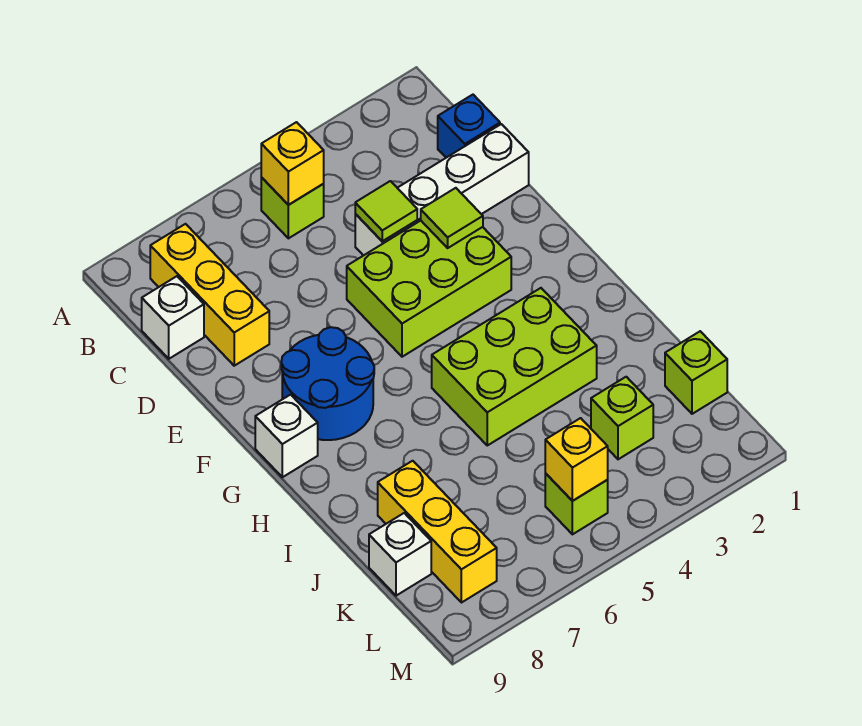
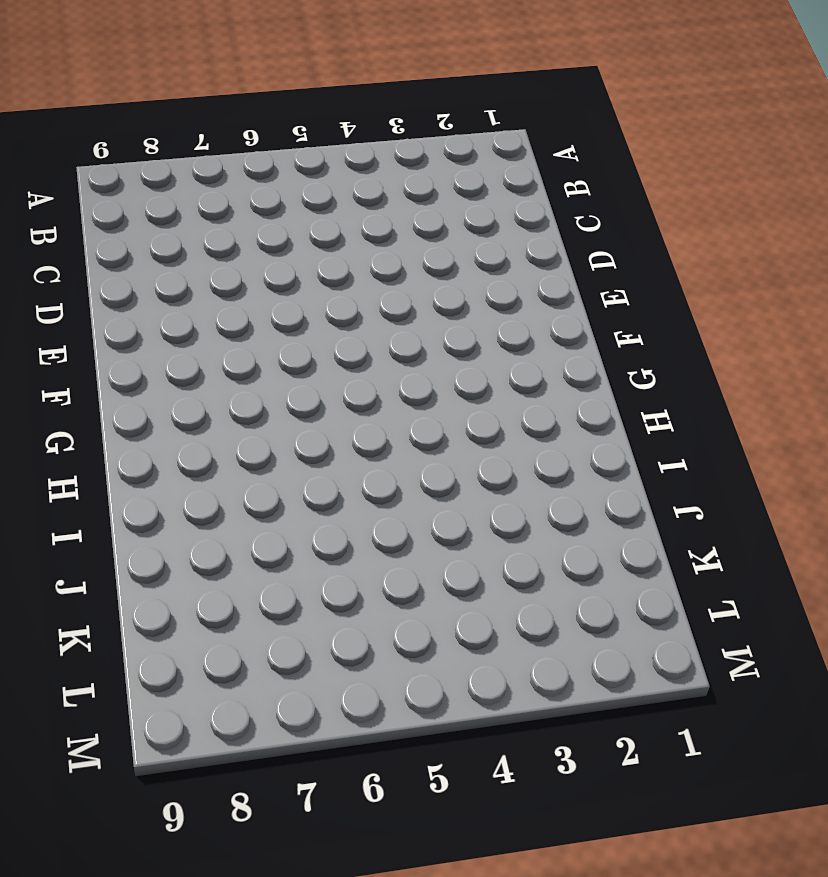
none -> lime 1x1 brick [261,177,324,238]
none -> yellow 1x3 brick [150,224,269,366]
none -> blue 1x1 brick [438,95,500,158]

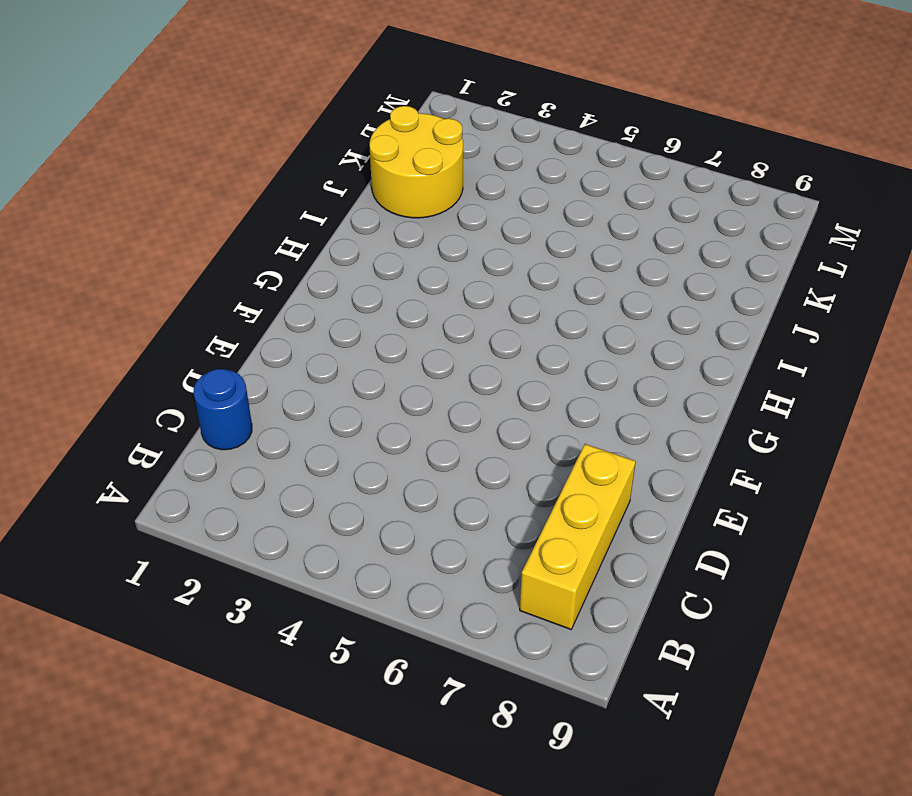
blue 1x1 round brick [194,369,252,450] -> blue 1x1 brick [438,95,500,158]
yellow 2x2 round brick [370,106,463,218] -> lime 1x1 brick [665,331,727,414]
none -> lime 1x1 brick [261,177,324,238]
none -> white 1x1 brick [142,276,204,359]
none -> white 1x4 brick [355,124,529,256]

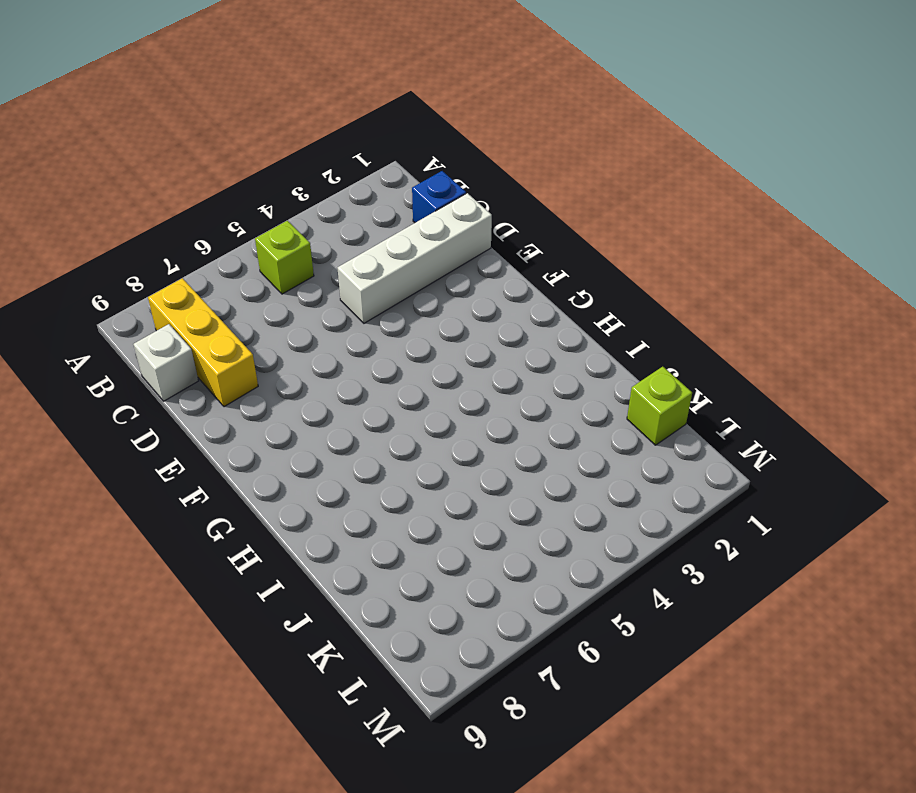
none -> lime 2x3 brick [347,221,511,357]
none -> blue 2x2 round brick [281,327,374,440]
none -> white 1x1 brick [255,395,318,477]

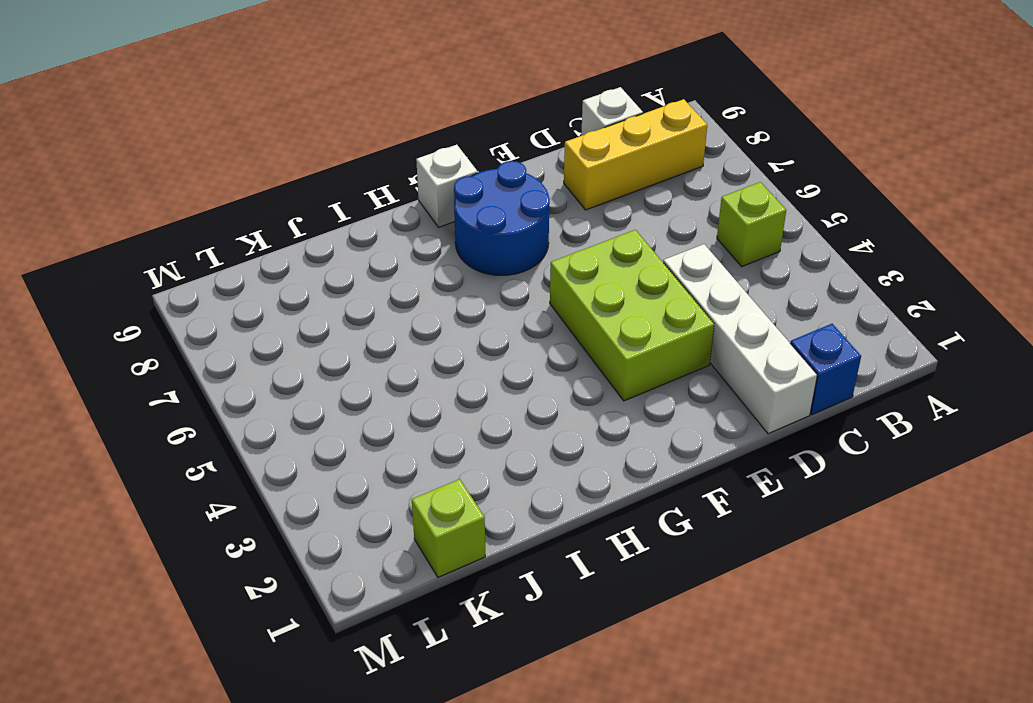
none -> lime 2x3 brick [432,288,597,445]
none -> yellow 1x3 brick [378,461,497,603]
none -> lime 1x1 brick [591,377,653,459]

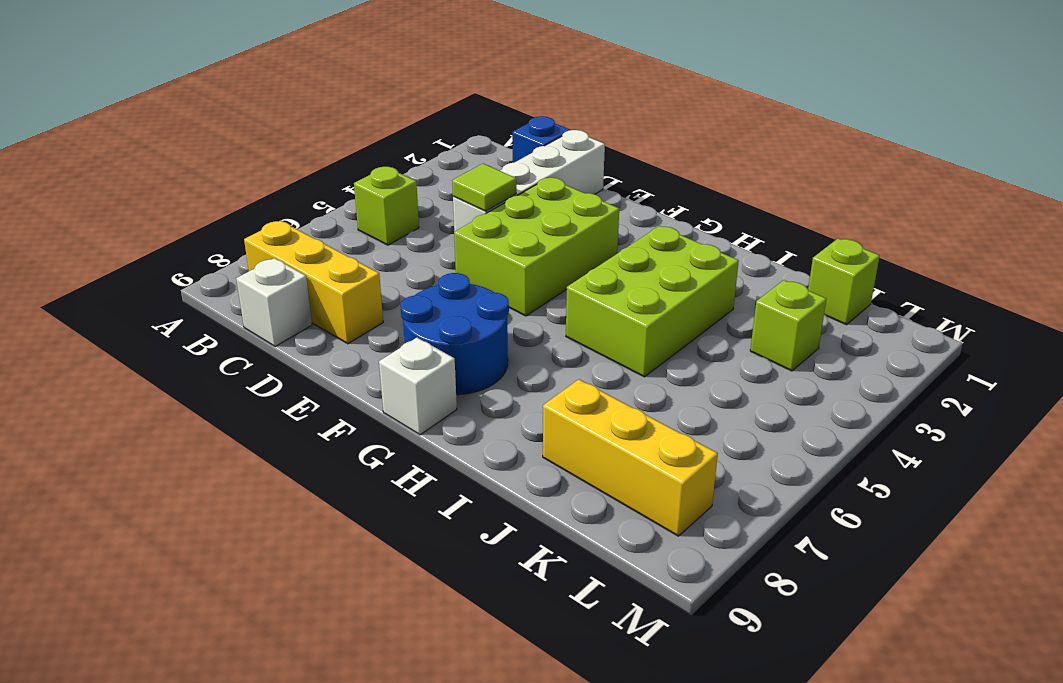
none -> white 1x1 brick [369,513,431,596]
none -> lime 1x1 brick [545,473,608,534]
none -> yellow 1x1 brick [261,122,324,205]

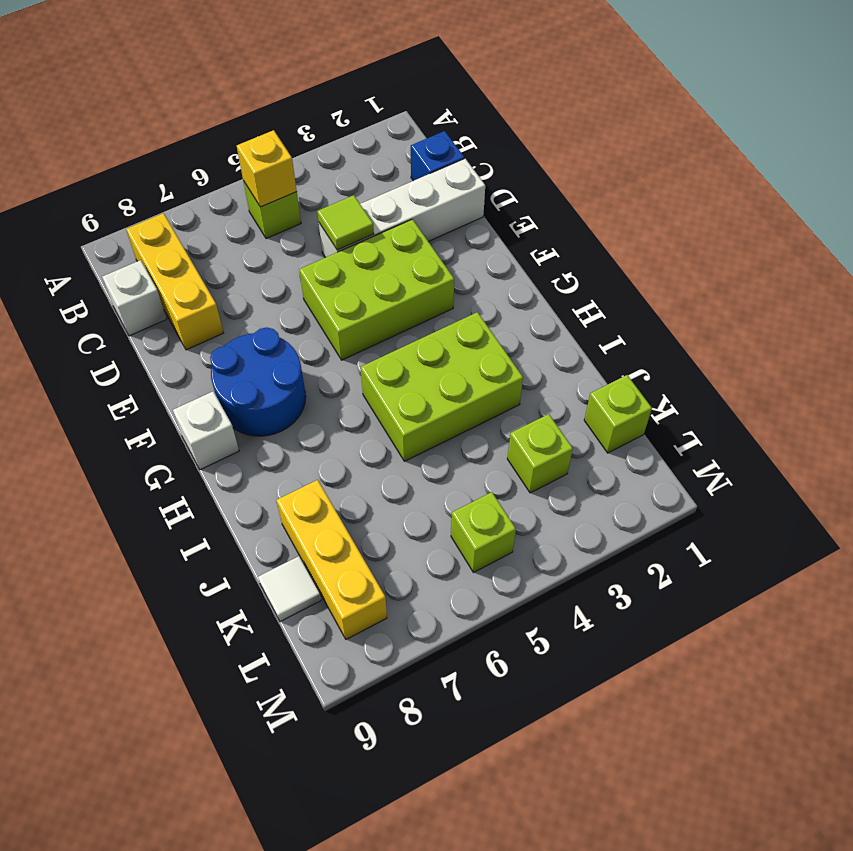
white 1x1 tile [258,556,321,622] -> white 1x1 brick [369,513,431,596]
none -> lime 1x1 tile [421,188,483,248]
none -> yellow 1x1 brick [545,418,608,501]

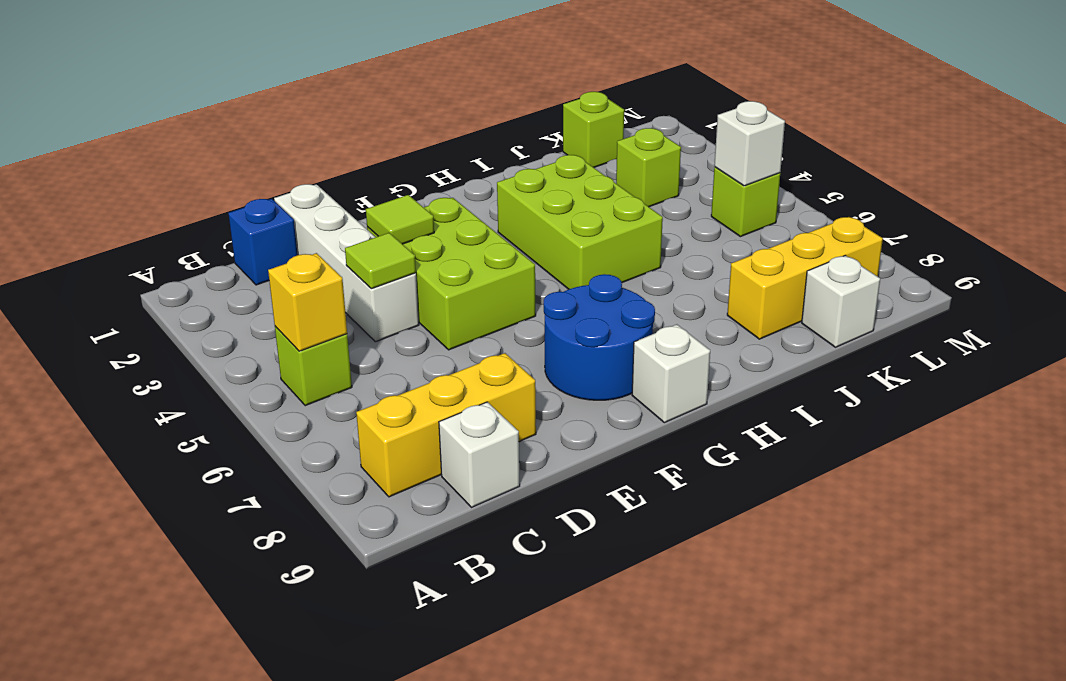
white 1x1 brick [714,101,785,186] -> yellow 1x1 brick [545,418,608,501]

